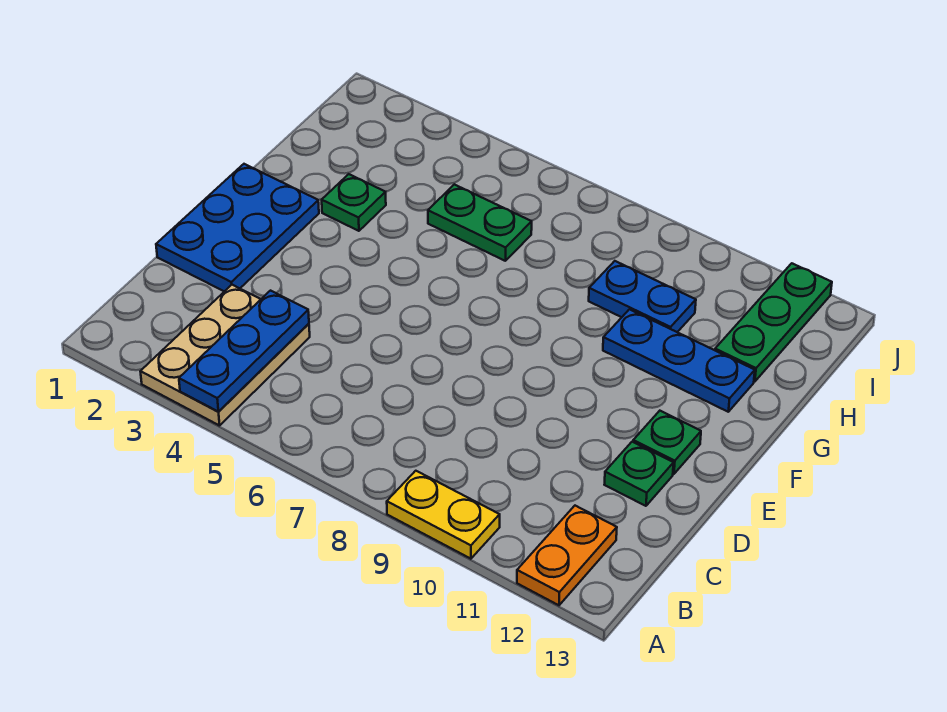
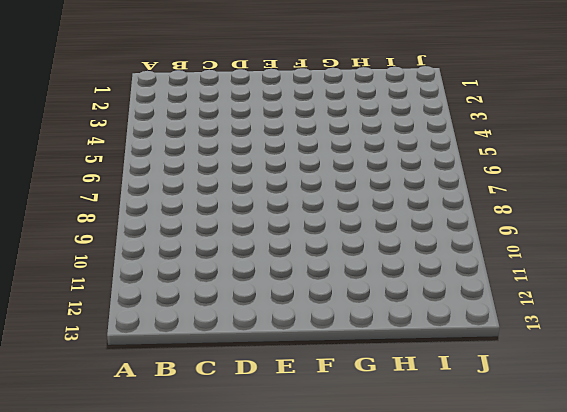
none -> tan 2x3 plate [140,285,310,426]
none -> yellow 1x2 plate [387,471,500,559]
none -> orange 1x2 plate [517,506,617,605]

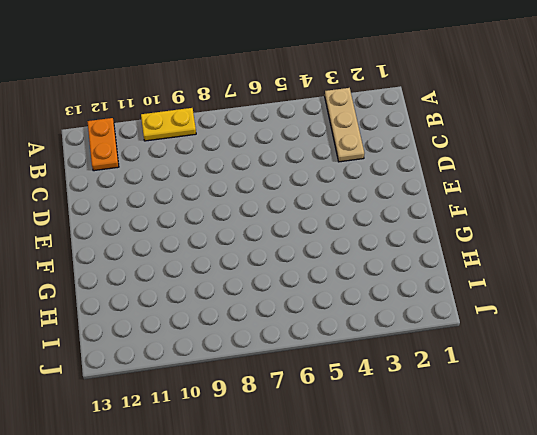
tan 1x3 plate [325,88,364,162] -> tan 2x3 plate [140,285,310,426]
none -> blue 2x3 plate [156,164,319,291]
none -> green 1x1 plate [604,442,673,506]
none -> green 1x1 plate [633,411,701,474]

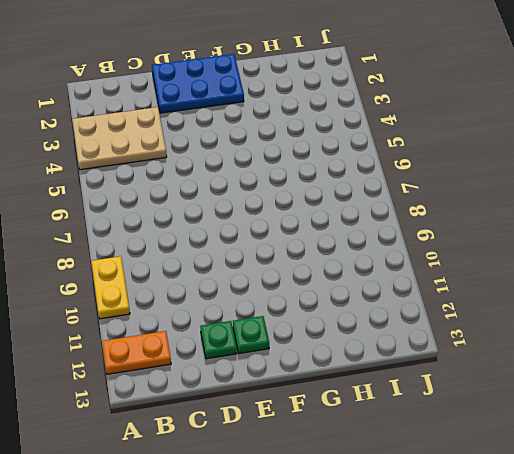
none -> green 1x1 plate [322,174,386,231]
none -> blue 1x3 plate [603,309,755,412]
none -> green 1x2 plate [428,184,532,261]

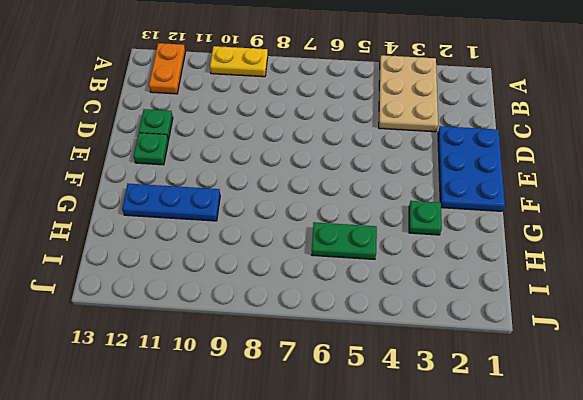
none -> blue 1x2 plate [589,261,696,332]
none -> green 1x3 plate [715,263,832,382]
none -> blue 1x3 plate [179,291,309,412]

